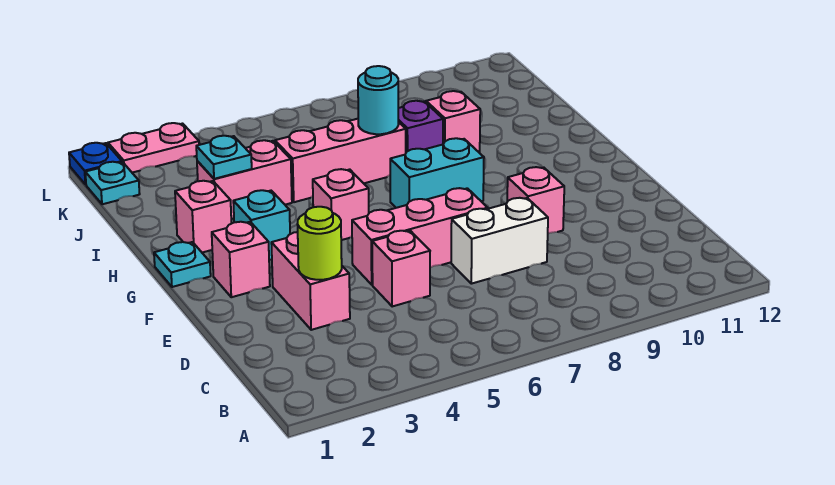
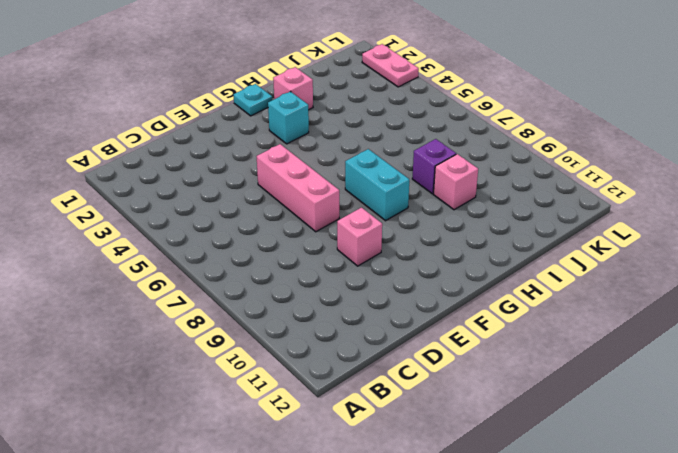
none -> pink 1x2 brick [271,232,350,330]
none -> pink 1x1 brick [372,231,430,307]
none -> white 1x2 brick [451,198,548,284]

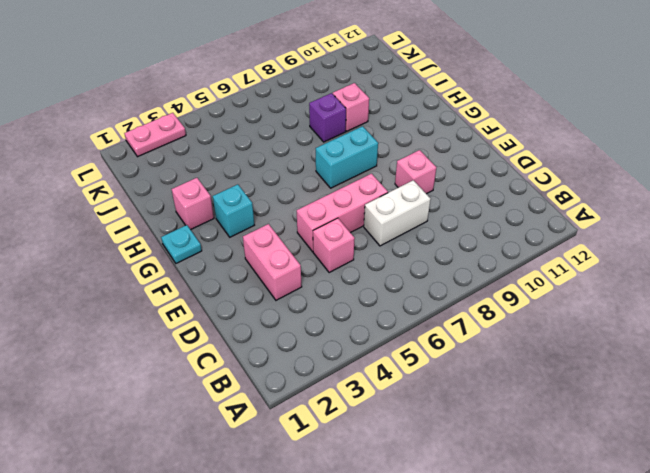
none -> pink 1x1 brick [212,222,270,297]
none -> pink 1x1 brick [313,169,369,240]
none -> pink 1x2 brick [197,140,292,219]

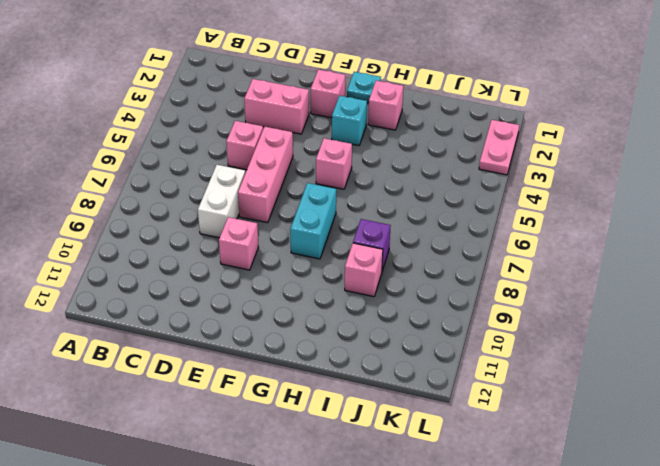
none -> pink 1x2 brick [197,140,292,219]
none -> pink 1x3 brick [275,119,406,202]
none -> cyan 1x1 plate [85,162,140,204]

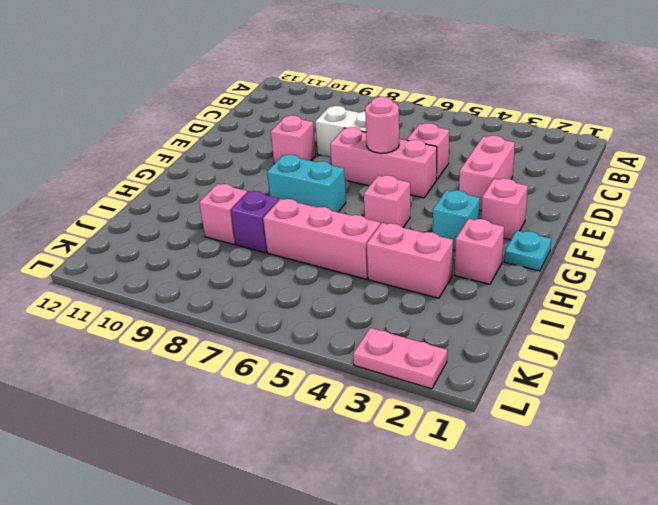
pink 1x1 round brick [365,97,399,153] -> none
none -> cyan 1x1 plate [85,162,140,204]
none -> blue 1x1 plate [69,143,122,185]
none -> lime 1x1 round brick [298,207,342,280]

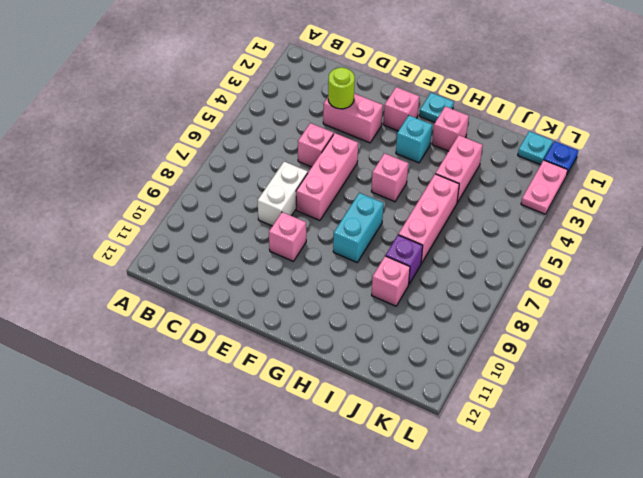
none -> cyan 1x1 plate [196,136,252,179]
none -> cyan 1x1 round brick [358,66,398,134]

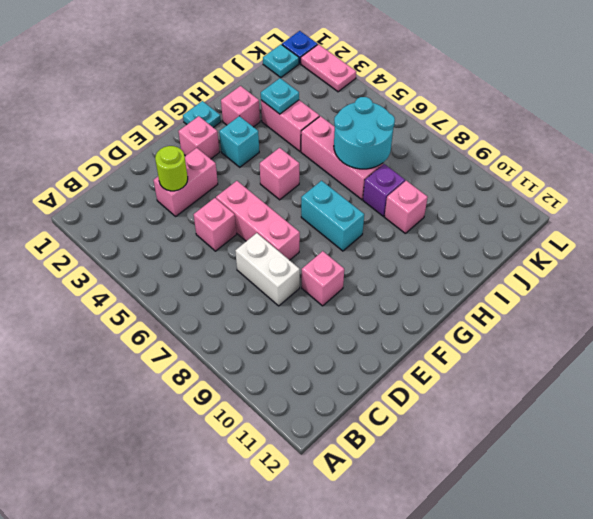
cyan 2x2 round brick [334,97,395,169] -> cyan 1x1 round brick [358,66,398,134]

